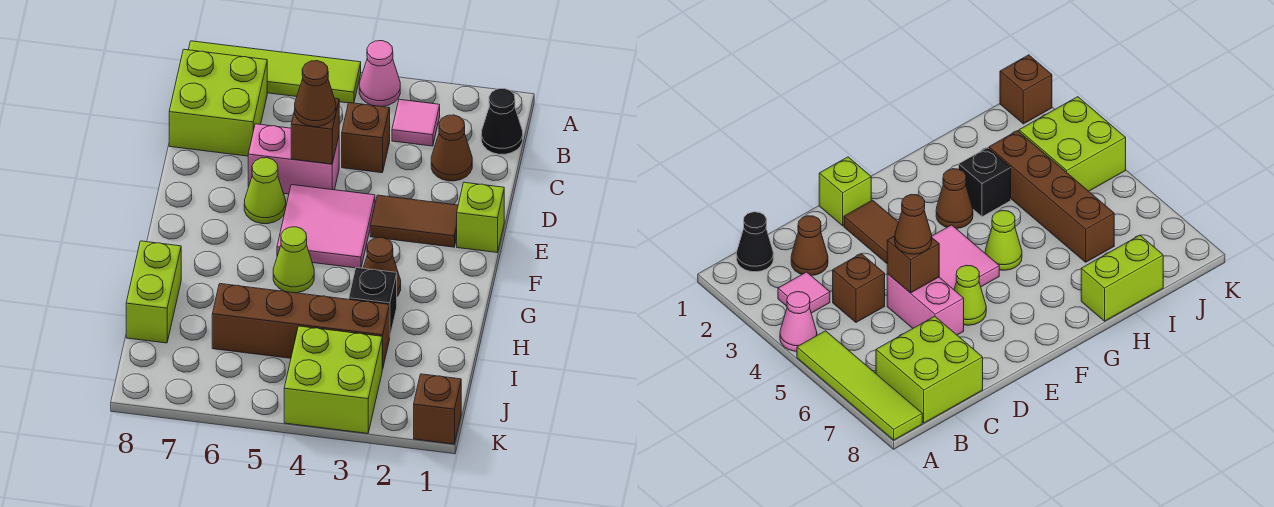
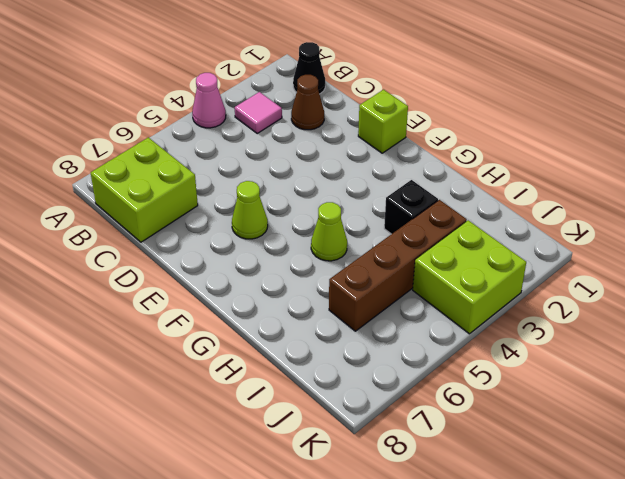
none -> lime 1x4 tile [189,41,361,103]
none -> brown 1x1 brick [342,103,390,173]
none -> pink 1x2 brick [248,124,339,194]

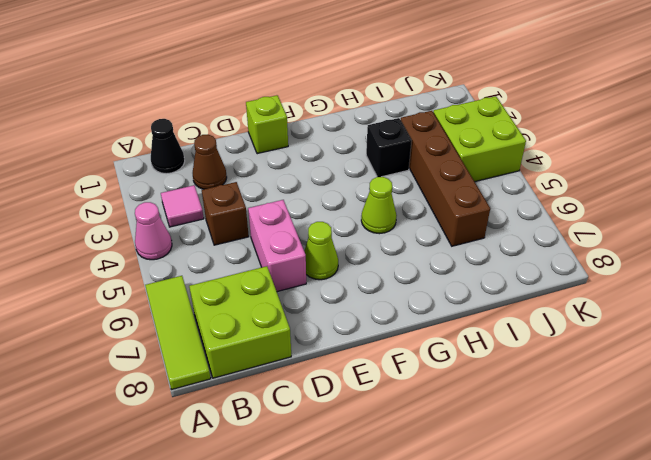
lime 1x3 tile [145,276,211,390] -> lime 1x4 tile [189,41,361,103]
none -> brown 1x2 tile [370,195,458,247]
none -> pink 2x2 tile [277,185,375,268]
none -> brown 1x1 cone [363,238,401,296]

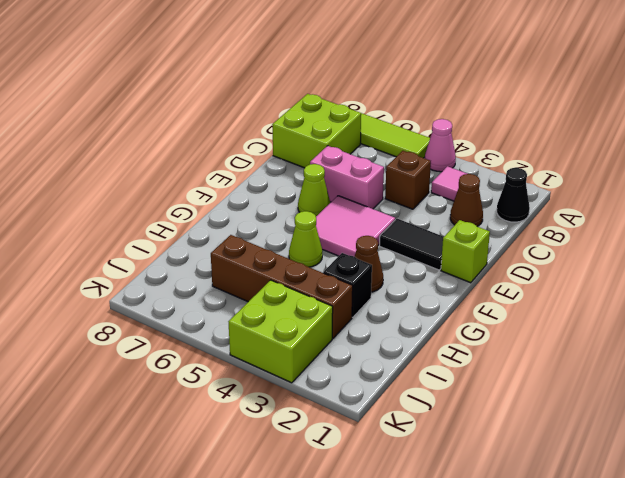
black 1x2 tile [380,219,444,270] -> brown 1x2 tile [370,195,458,247]
none -> lime 1x2 brick [126,241,181,343]
none -> brown 1x1 brick [414,374,461,444]
none -> brown 1x1 brick [291,99,339,164]

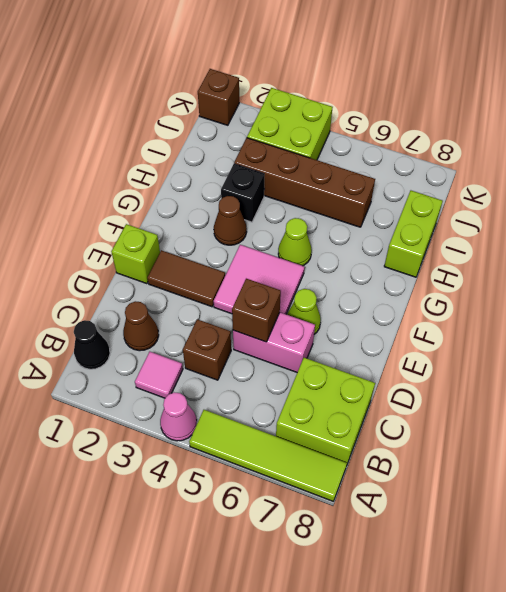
none -> brown 1x1 cone [295,61,336,127]

